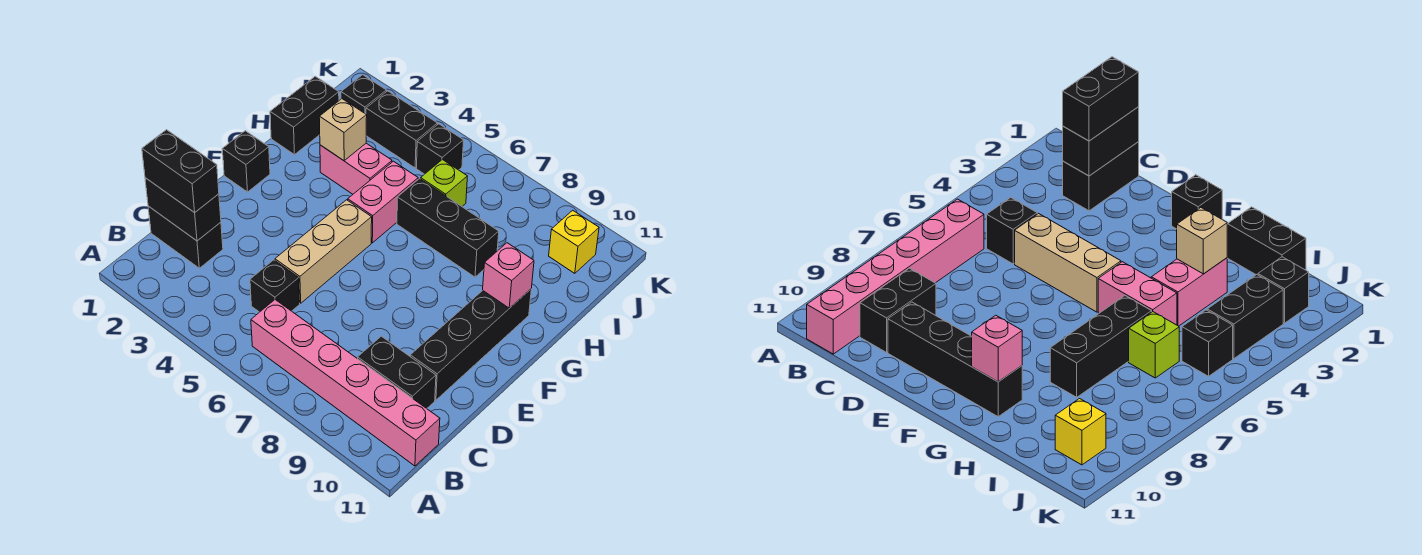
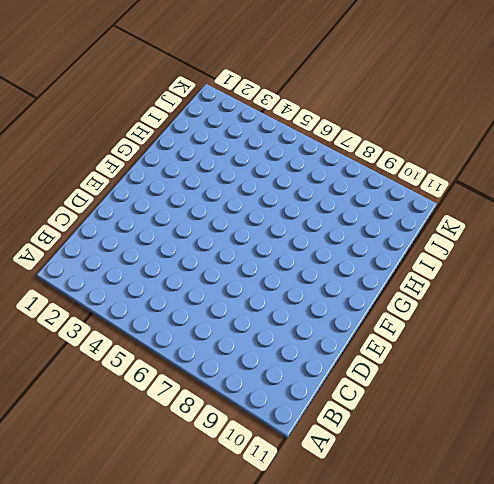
none -> pink 1x6 brick [251,300,440,466]
none -> black 1x2 brick [148,206,223,268]
none -> black 1x1 brick [250,260,300,312]

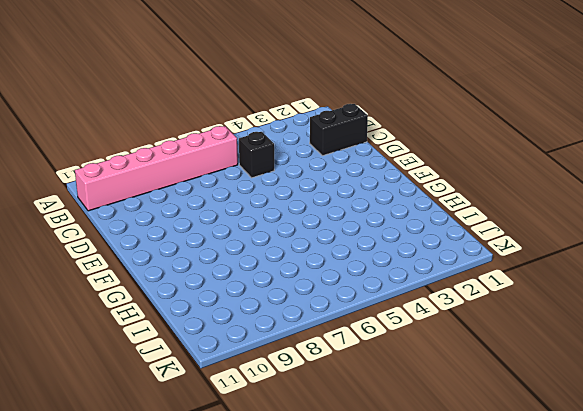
none -> black 1x2 brick [358,336,436,408]
none -> tan 1x3 brick [275,200,372,303]
none -> black 1x4 brick [410,289,531,400]

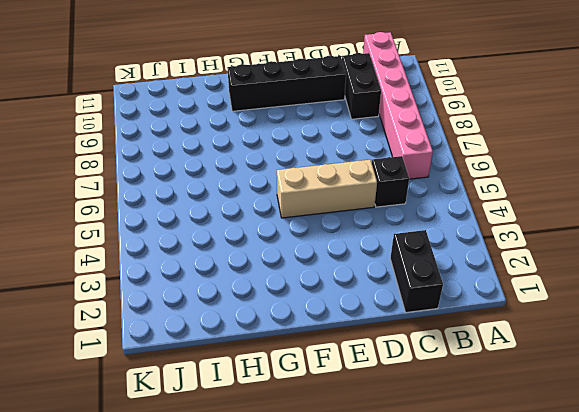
none -> black 1x1 brick [222,131,270,192]
none -> pink 1x2 brick [348,161,418,243]
none -> black 1x2 brick [270,76,339,155]

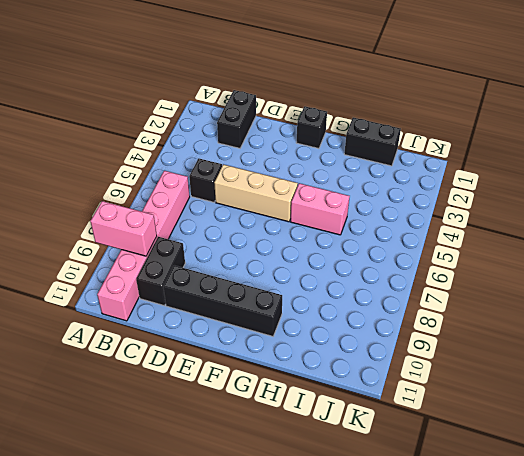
pink 1x2 brick [90,201,157,256] -> pink 1x2 brick turned to [320,143,392,194]
none -> black 1x3 brick [397,179,499,277]
none -> lime 1x1 brick [421,160,467,206]
none -> black 1x1 brick [341,75,386,114]

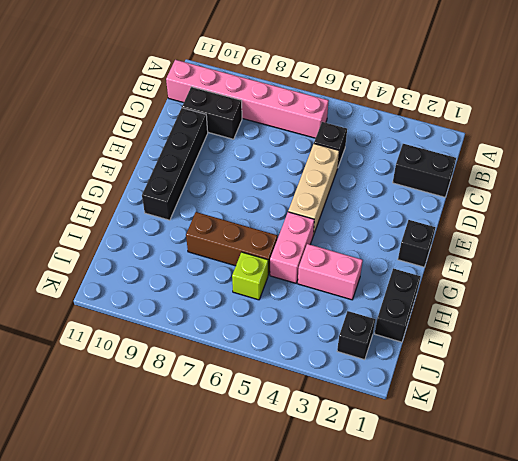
brown 1x3 brick [186,212,277,275] -> black 1x3 brick [397,179,499,277]
none -> black 1x2 brick [366,91,438,168]
none -> black 1x1 brick [416,124,464,174]
none -> yellow 1x1 brick [549,210,599,273]

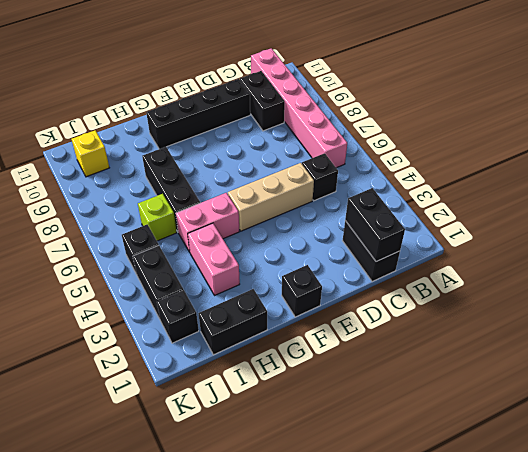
none -> pink 1x1 brick [483,243,534,308]
none -> tan 1x1 brick [319,99,367,161]
none -> black 1x2 brick [142,130,219,213]

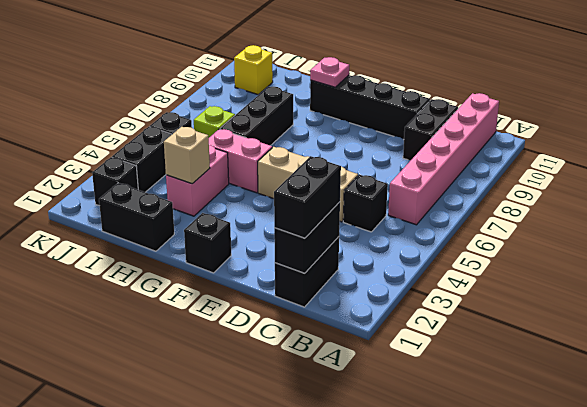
pink 1x1 plate [310,57,349,87] -> pink 1x1 brick [483,243,534,308]

